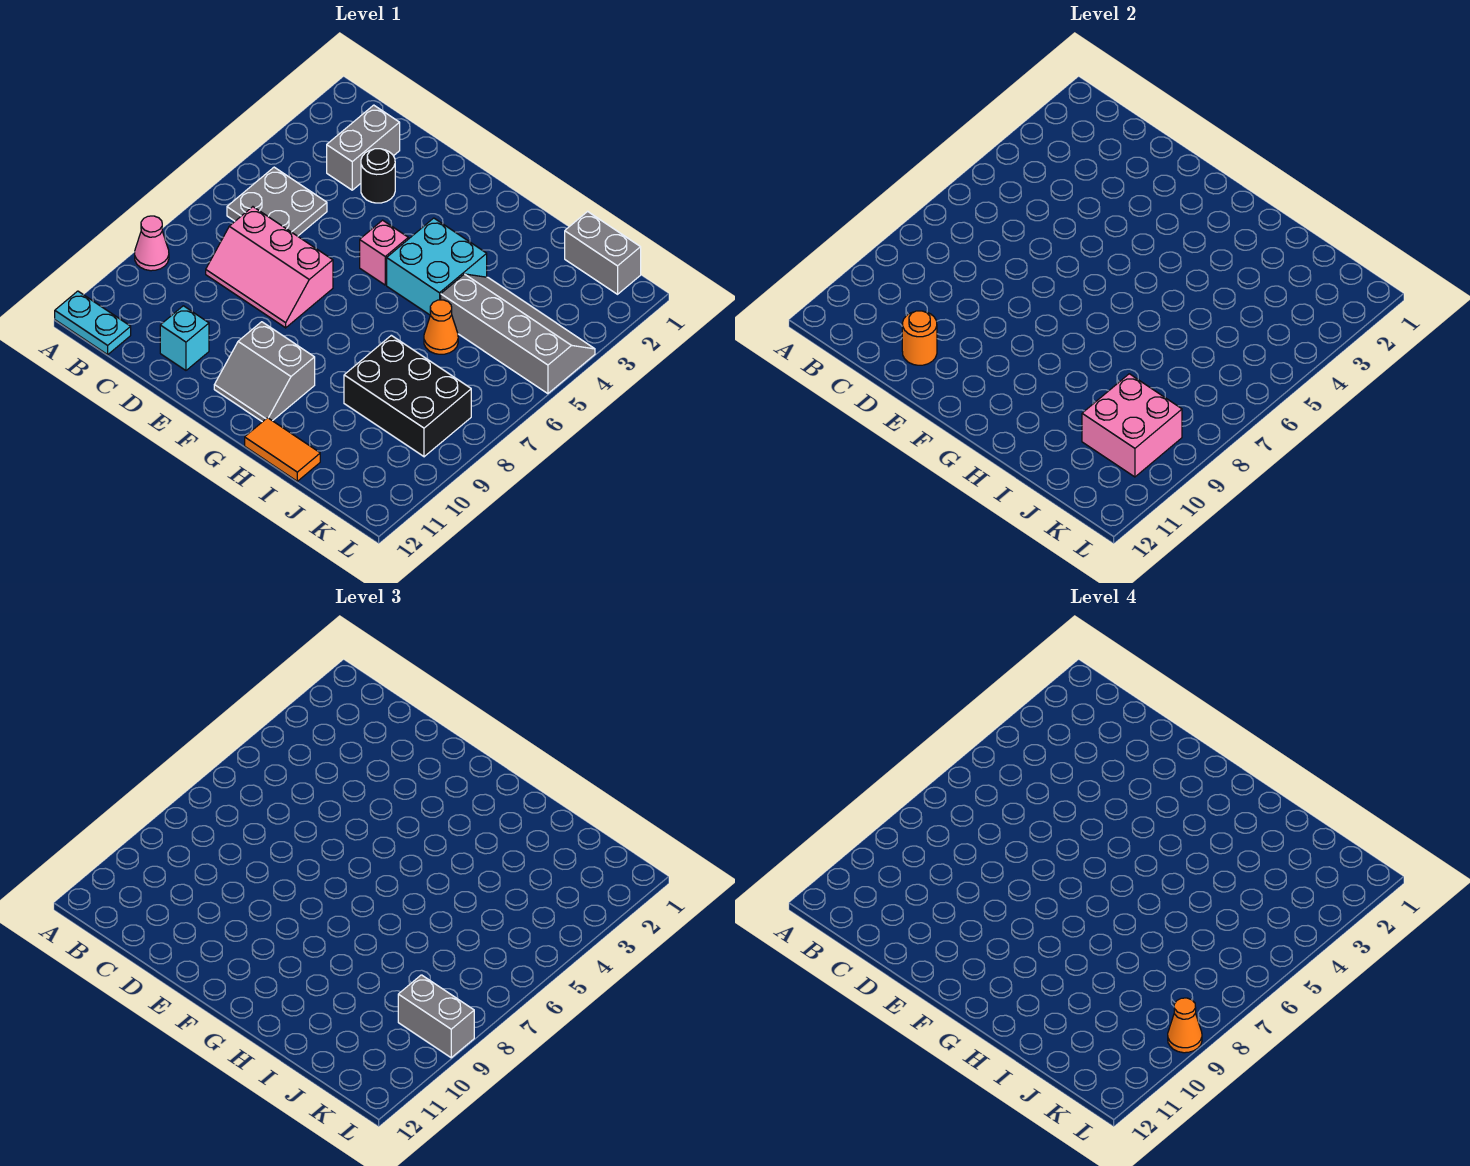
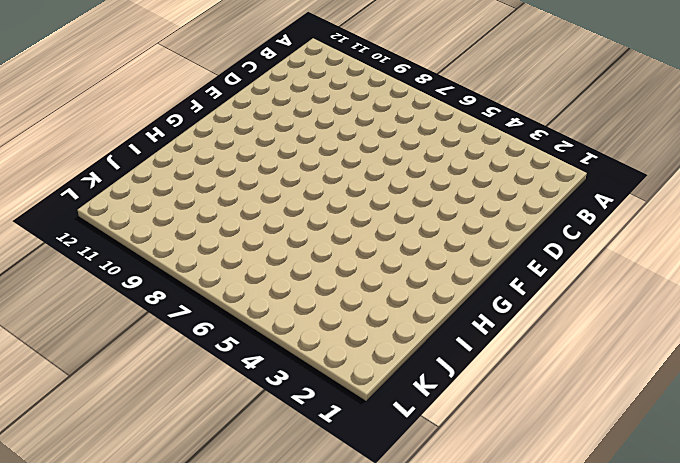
none -> pink 1x1 cone [135,216,169,271]
none -> cyan 1x2 plate [55,291,131,355]
none -> grey 2x2 plate [227,167,327,236]

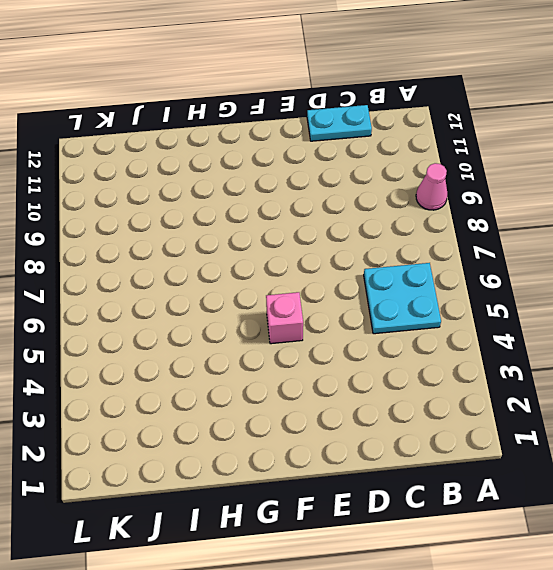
cyan 2x2 plate [364,263,441,334] -> grey 2x2 plate [227,167,327,236]
cyan 1x2 plate [307,105,372,141] -> cyan 1x2 plate moved to [55,291,131,355]
none -> grey 1x2 brick [327,105,400,190]
none -> pink 2x3 slope [206,207,333,328]
none -> black 1x1 round brick [361,149,395,203]

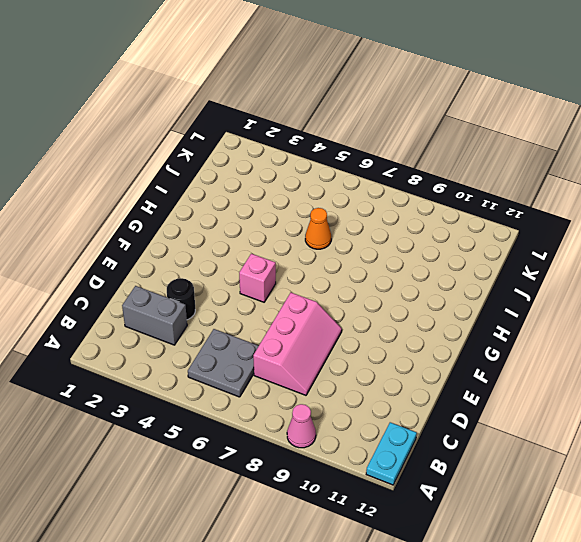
none -> cyan 1x1 brick [160,306,209,370]
none -> grey 2x2 slope [214,322,315,422]
none -> cyan 2x2 brick [387,218,487,315]

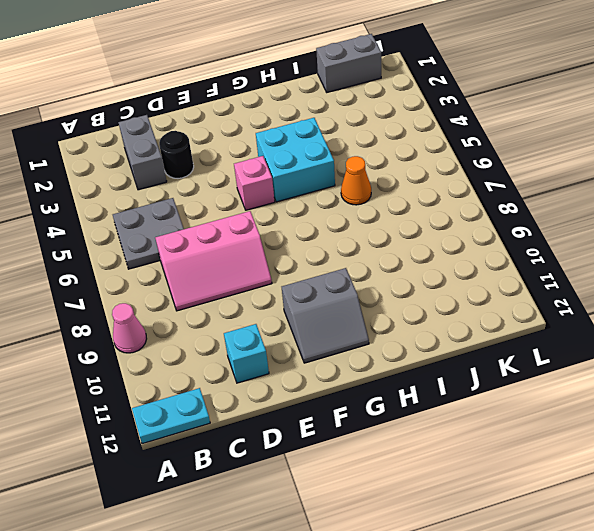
none -> orange 1x2 tile [245,418,320,481]
none -> grey 2x4 slope [441,274,595,394]
none -> black 2x3 brick [344,335,471,457]

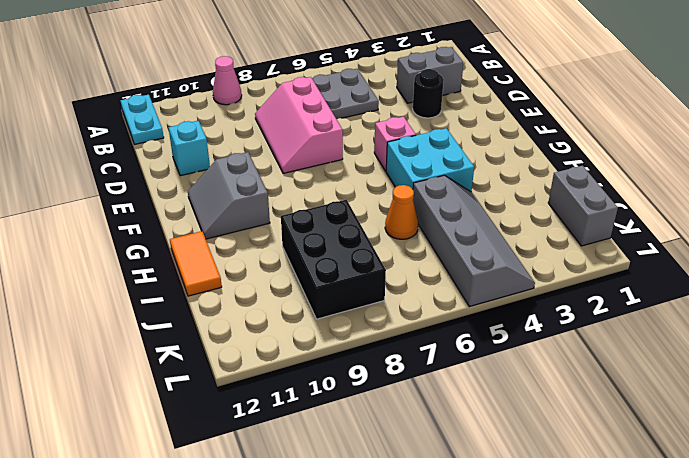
none -> orange 1x1 round brick [902,311,937,365]
none -> pink 2x2 brick [1082,374,1182,477]
none -> grey 1x2 brick [398,975,474,1058]

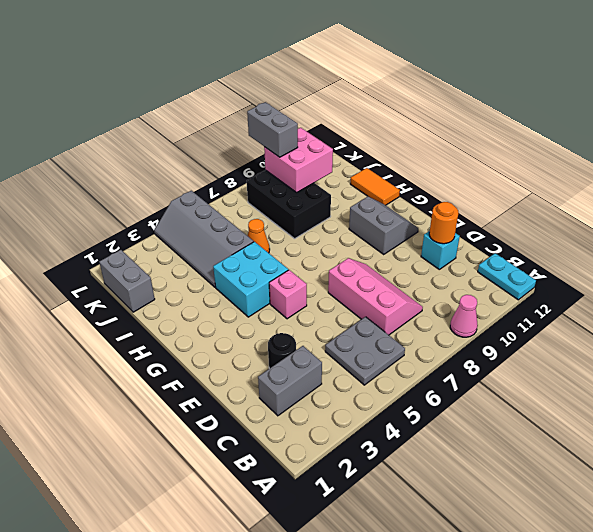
none -> orange 1x1 cone [1168,998,1202,1053]

